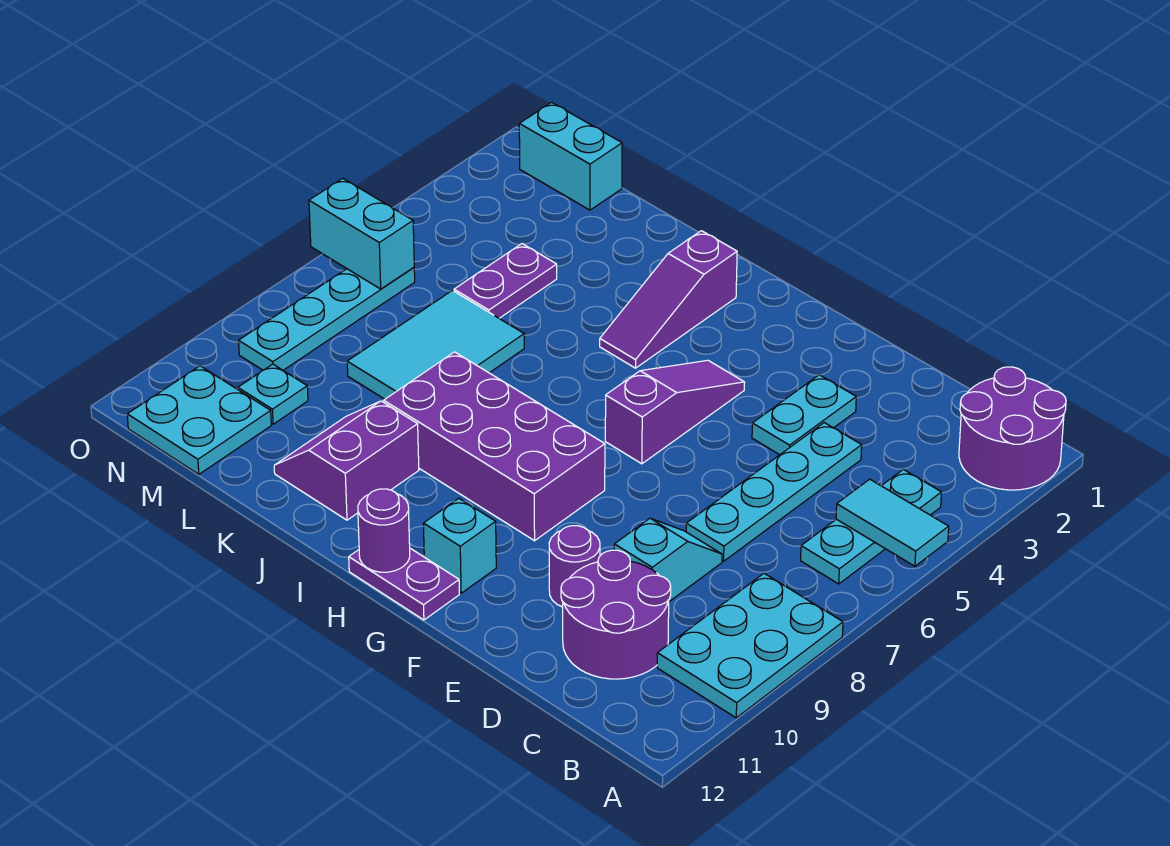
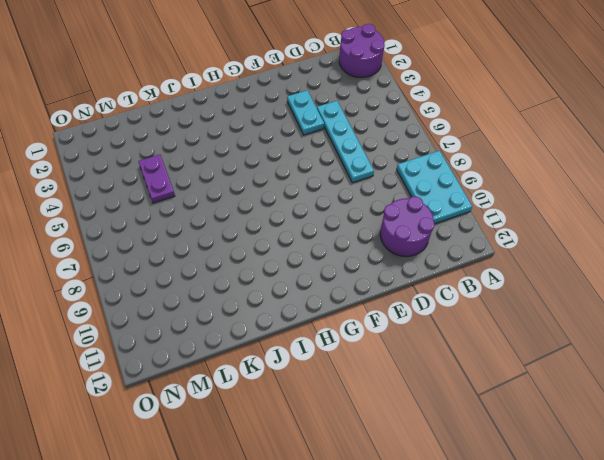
none -> cyan 1x3 plate [801,469,942,584]
none -> cyan 1x2 slope [614,518,722,602]
none -> purple 1x1 round brick [549,526,600,607]

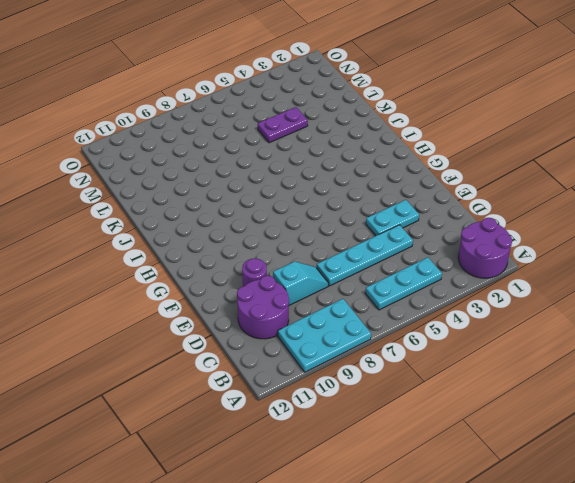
none -> purple 1x3 slope [605,360,745,464]
none -> purple 2x4 brick [384,352,605,541]
none -> cyan 1x1 brick [423,498,496,593]

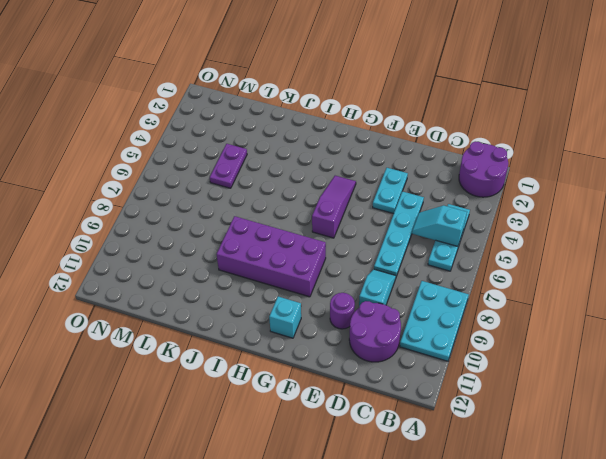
cyan 1x2 slope [412,206,467,246] -> cyan 1x2 tile [836,479,949,566]
none -> purple 1x2 plate [349,548,459,620]
none -> purple 1x3 slope [600,231,737,368]
none -> purple 2x2 slope [274,401,419,520]

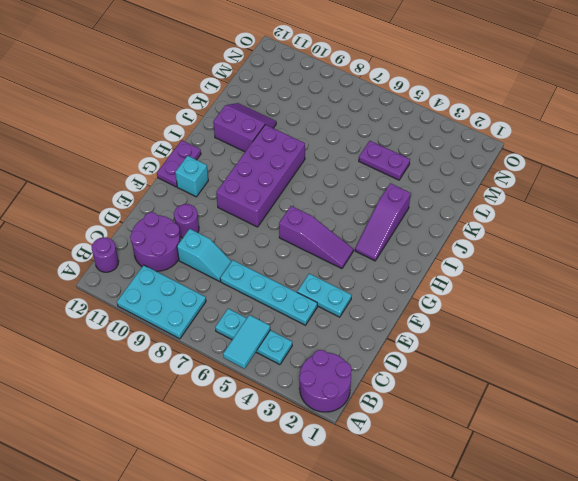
purple 1x1 round brick [92,237,119,272] -> purple 1x1 round brick moved to [358,489,410,572]
purple 1x3 slope [355,183,411,261] -> purple 1x3 slope turned to [600,231,737,368]
none -> cyan 2x3 tile [347,290,524,399]
none -> cyan 1x2 brick [519,102,622,210]
none -> cyan 1x1 plate [238,364,308,424]

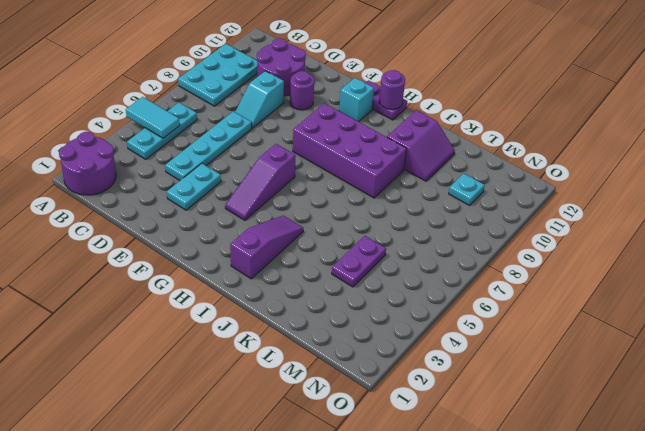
none -> cyan 2x3 tile [347,290,524,399]
none -> cyan 1x2 brick [519,102,622,210]
none -> cyan 2x2 plate [127,366,271,474]

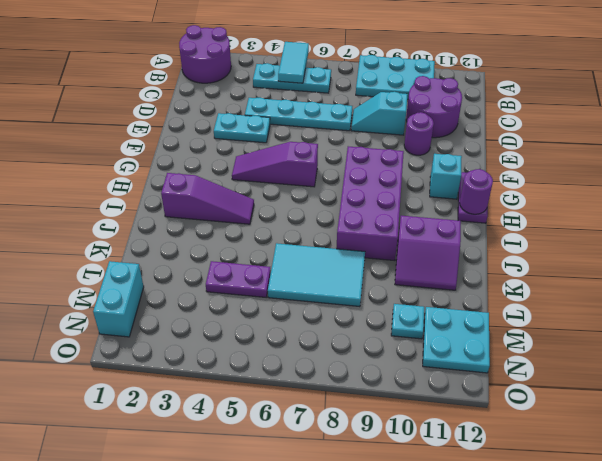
none -> cyan 1x4 plate [239,267,415,370]
none -> cyan 1x2 brick [309,178,414,289]

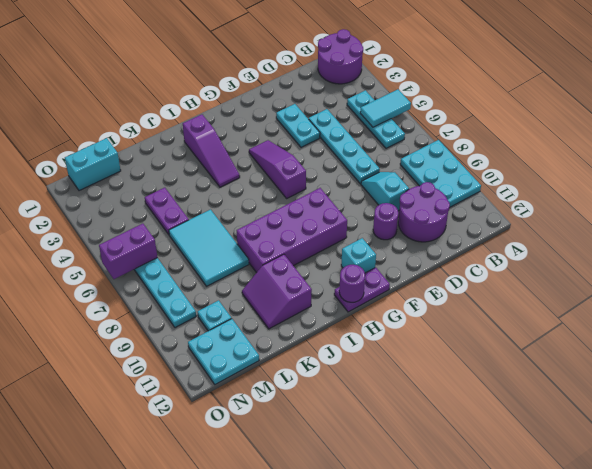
purple 1x2 brick [99,224,157,279] -> cyan 1x2 brick [309,178,414,289]

